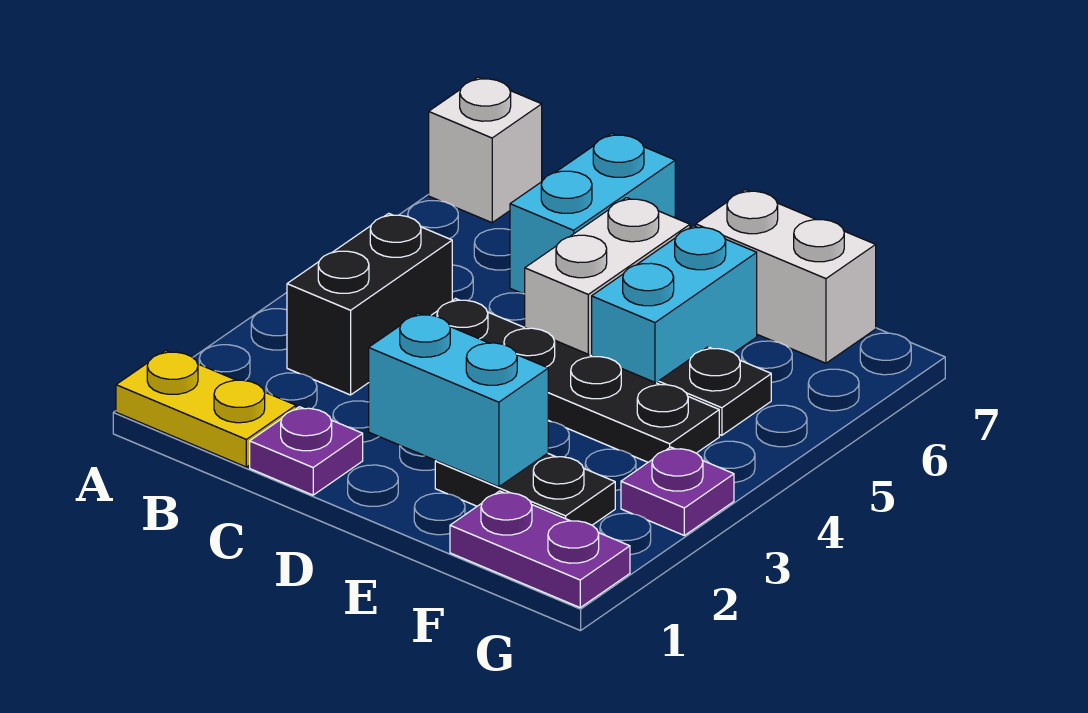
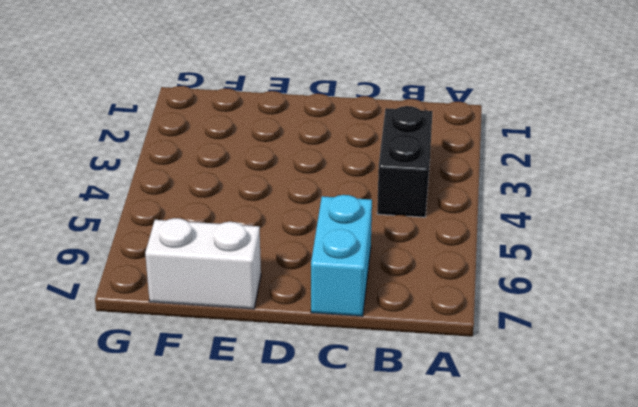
none -> yellow 1x2 plate [116,350,296,467]
none -> white 1x1 brick [429,77,542,223]
none -> purple 1x1 plate [250,407,363,495]

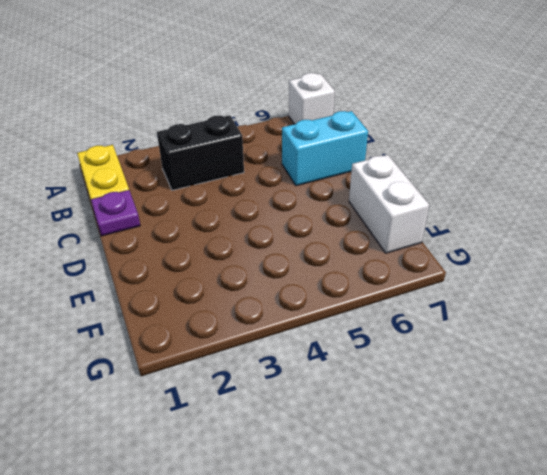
none -> black 1x4 plate [432,299,719,462]
none -> white 1x2 brick [525,198,690,356]
none -> black 1x2 plate [435,453,615,525]

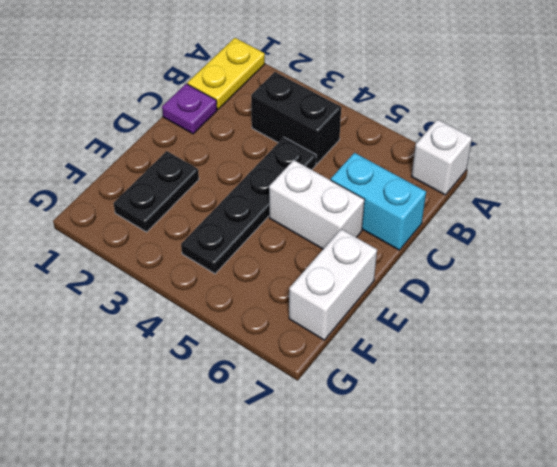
none -> cyan 1x2 brick [592,226,757,384]
none -> purple 1x2 plate [450,491,630,607]
none -> black 1x1 plate [658,347,771,435]

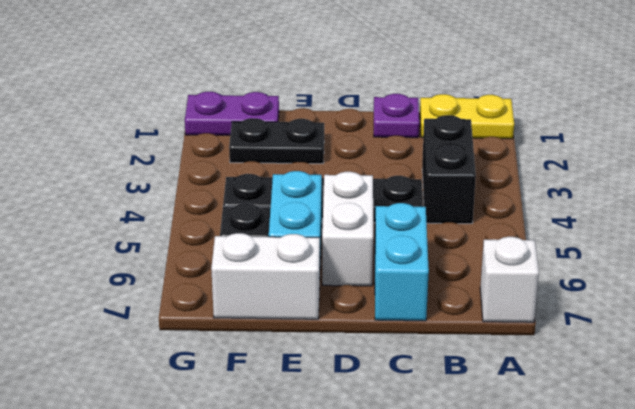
none -> purple 1x1 plate [621,447,734,535]
none -> cyan 1x2 brick [369,313,548,487]

